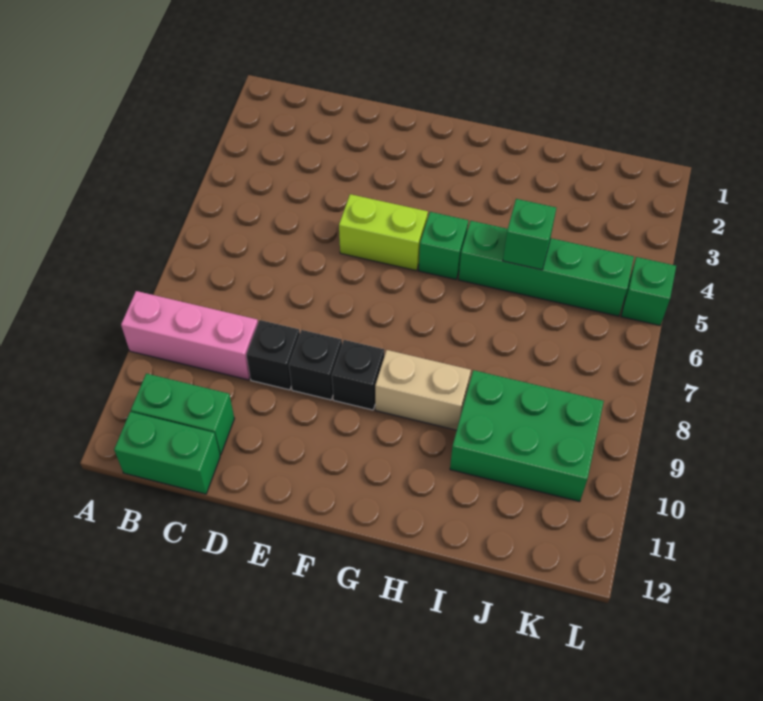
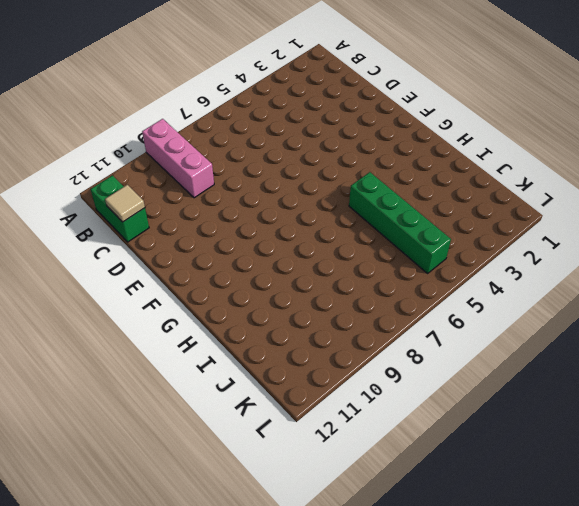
tan 1x1 tile [105,185,145,222] -> none
none -> green 1x2 brick [131,373,235,455]
none -> black 1x1 brick [247,320,300,390]
none -> lime 1x2 brick [339,194,428,271]

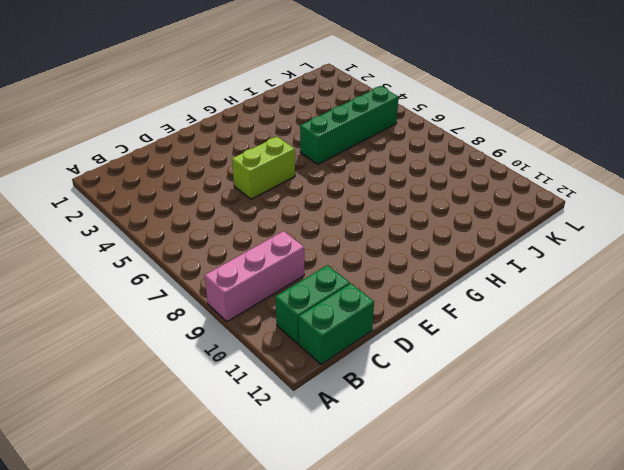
none -> black 1x1 brick [247,320,300,390]
none -> black 1x1 brick [289,330,342,400]
none -> black 1x1 brick [332,340,384,410]

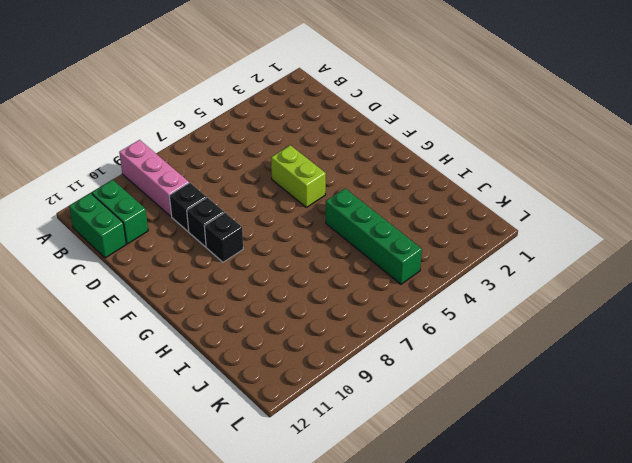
none -> green 1x1 brick [419,212,468,279]
none -> tan 1x2 brick [375,350,471,430]
none -> green 2x3 brick [450,370,604,502]

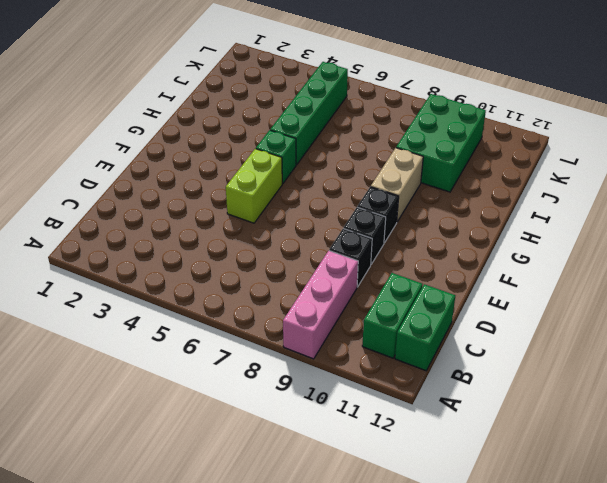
none -> green 1x1 brick [621,257,676,326]
none -> green 1x1 brick [503,199,556,270]

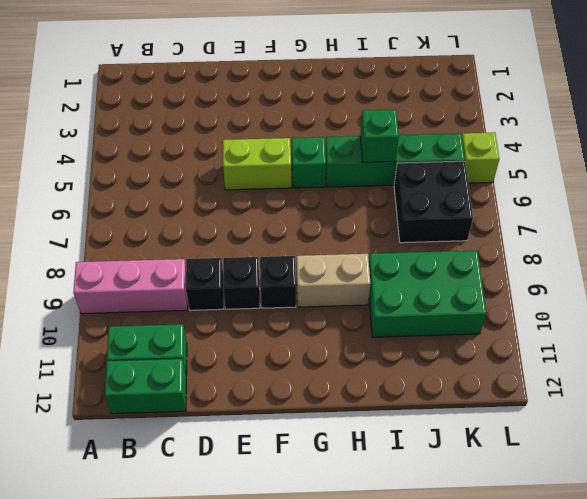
black 2x2 brick [394,161,473,243] -> none
lime 1x1 brick [462,132,499,183] -> green 1x1 brick [621,257,676,326]

